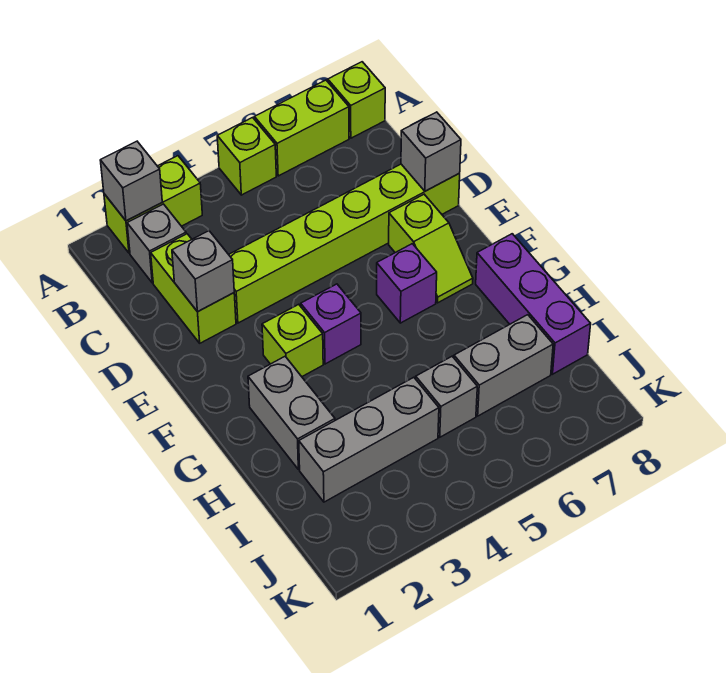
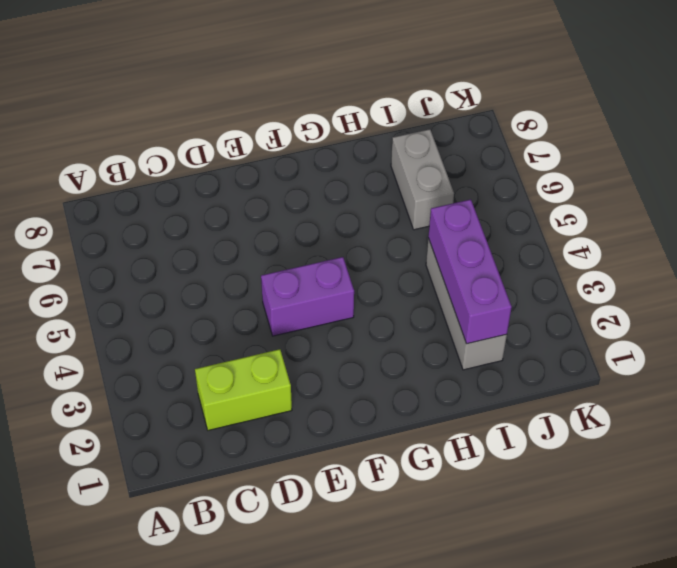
purple 1x2 brick [261,257,354,336] -> purple 1x1 brick [301,284,361,364]
purple 1x3 brick [428,199,512,344] -> purple 1x3 brick turned to [476,234,591,374]
none -> lime 1x2 brick [104,156,202,253]
none -> lime 1x1 brick [217,118,276,195]
none -> lime 1x2 brick [254,80,349,176]

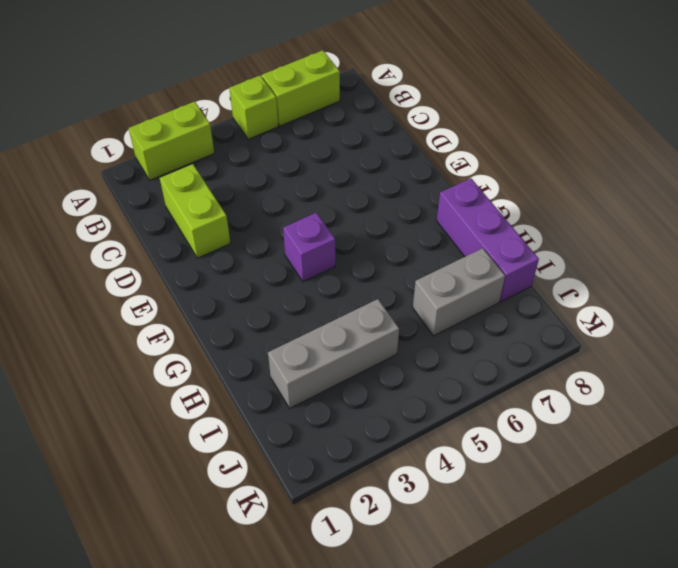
none -> lime 1x1 brick [328,62,385,138]
none -> grey 1x1 brick [127,204,186,283]
none -> lime 1x6 brick [229,164,460,323]

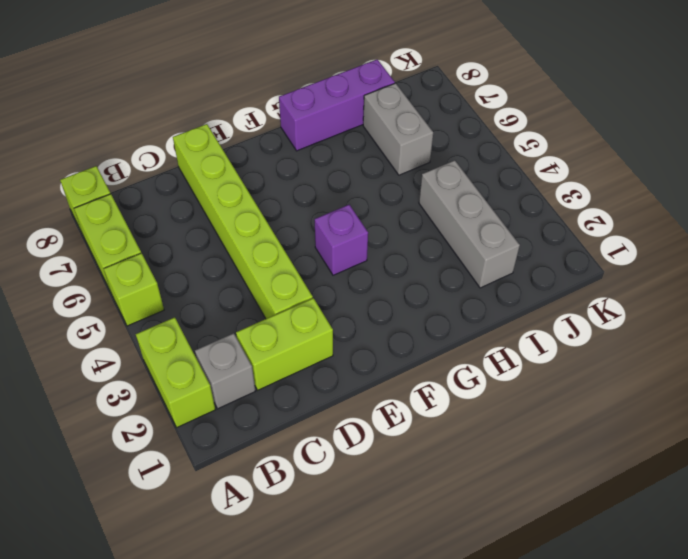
none -> lime 1x2 slope [389,194,473,303]
none -> lime 1x1 brick [262,304,323,377]
none -> purple 1x1 brick [377,244,437,323]

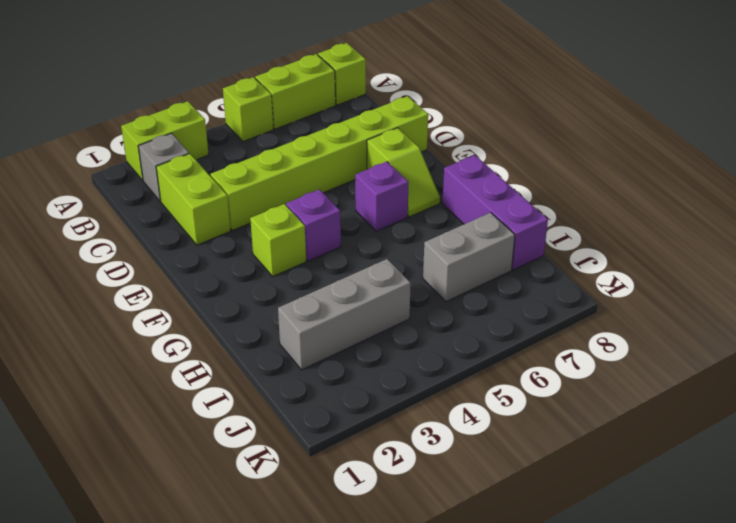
none -> grey 1x2 brick [248,357,335,470]
none -> grey 1x1 brick [416,356,477,437]
none -> grey 1x1 brick [100,141,162,221]

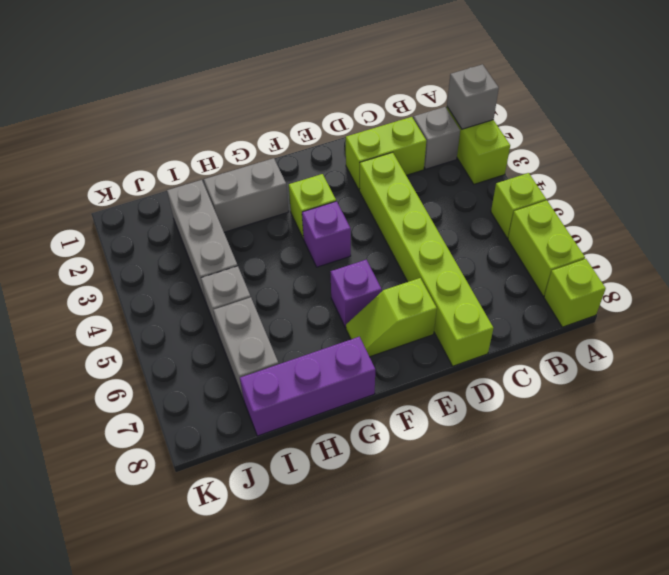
none -> grey 1x1 brick [172,231,234,312]
none -> grey 1x1 brick [401,112,461,191]

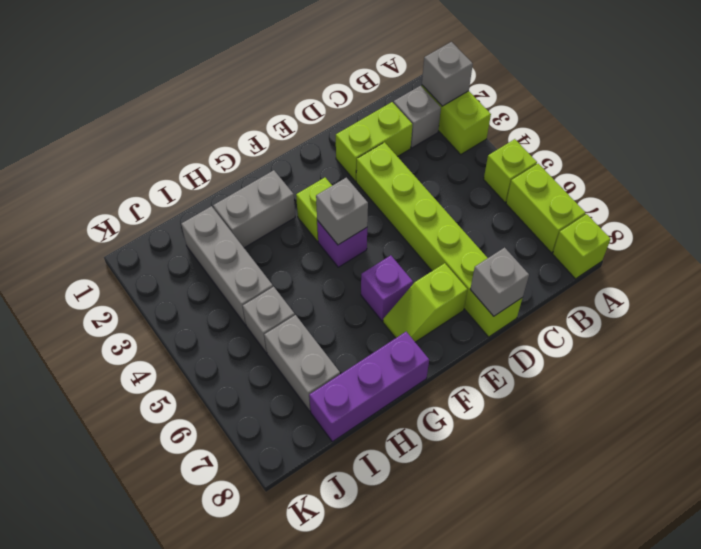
grey 1x1 brick [316,178,368,245] -> grey 1x1 brick moved to [172,231,234,312]

